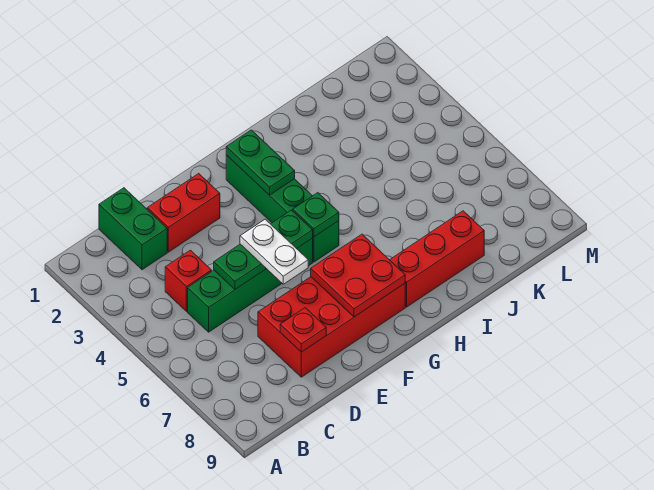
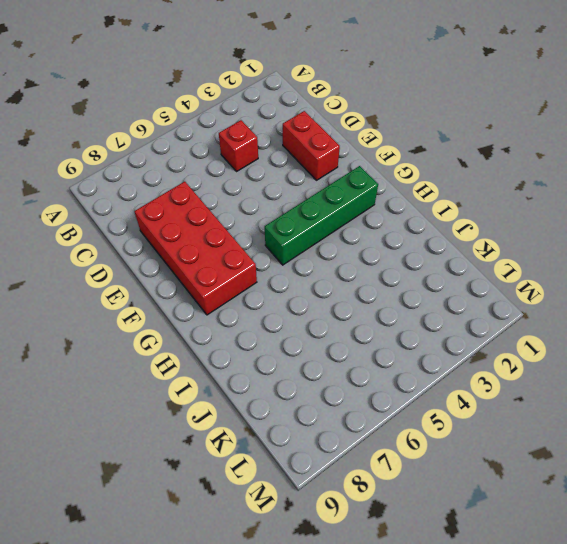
none -> green 1x2 brick [99,188,167,270]
none -> green 1x4 brick [188,238,313,332]
none -> red 1x3 brick [390,211,484,307]

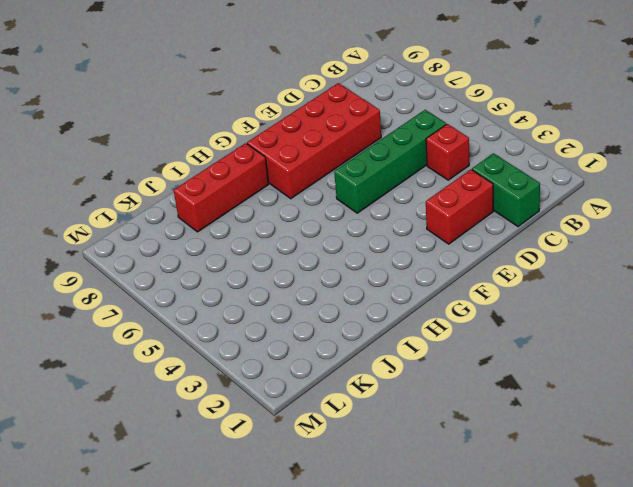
none -> green 1x4 brick [226,155,339,262]
none -> green 1x3 plate [214,210,313,289]
none -> red 1x1 plate [280,308,326,352]

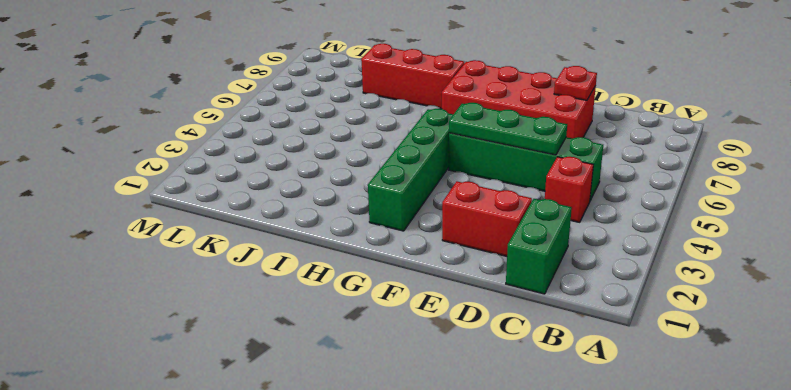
none -> red 2x2 plate [311,234,405,317]
none -> green 1x2 plate [226,130,295,195]
none -> green 1x1 plate [293,193,339,237]

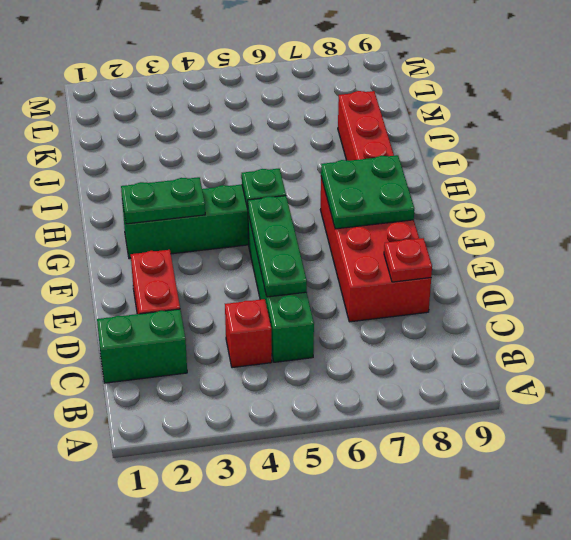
green 2x2 plate [321,155,414,229] -> red 2x2 plate [311,234,405,317]
none -> white 1x2 plate [240,219,308,284]

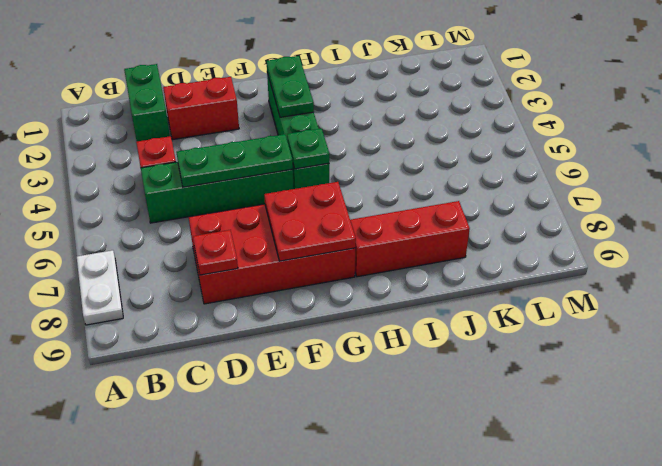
white 1x2 plate [77,250,123,325] -> white 1x2 plate moved to [240,219,308,284]

